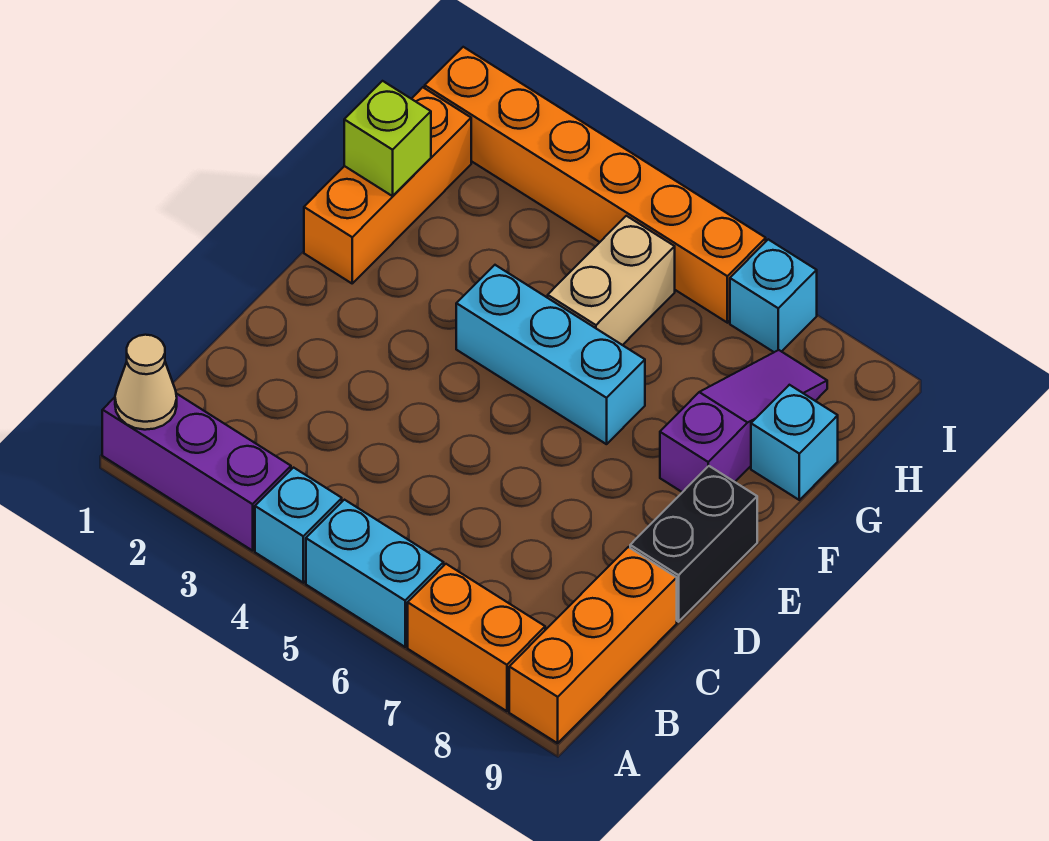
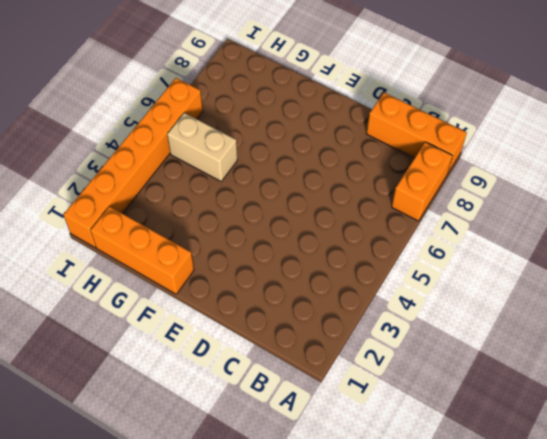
none -> purple 1x3 brick [102,393,291,551]
none -> cyan 1x1 brick [255,468,342,583]
none -> cyan 1x2 brick [306,500,444,647]

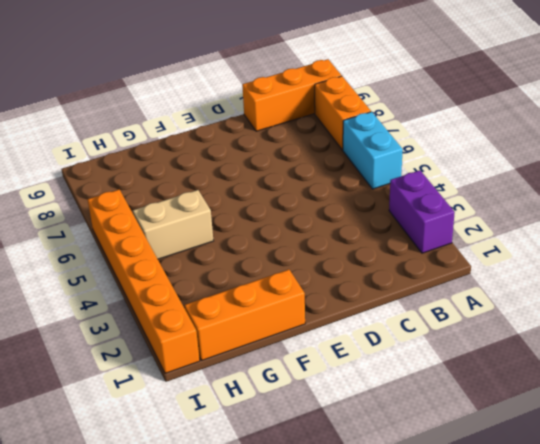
purple 1x2 brick [389,170,455,253] -> purple 1x3 brick [102,393,291,551]
none -> cyan 1x1 brick [255,468,342,583]
none -> black 1x2 brick [630,466,757,622]
none -> cyan 1x3 brick [456,265,645,444]

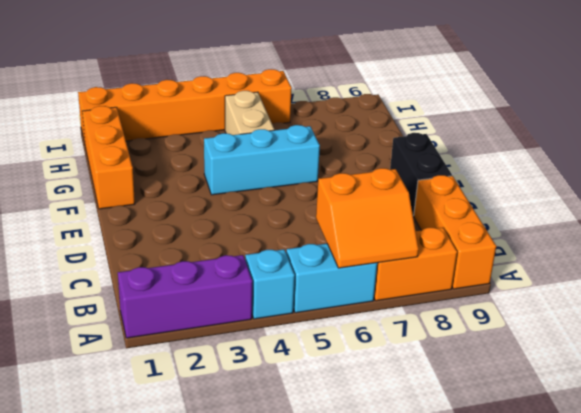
orange 2x2 slope [316,168,419,268] -> none
none -> purple 1x3 slope [660,350,827,492]
none -> cyan 1x1 brick [751,385,838,500]
none -> cyan 1x1 brick [730,239,817,352]

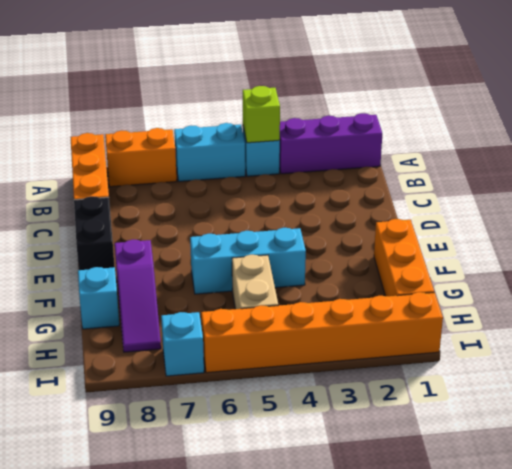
lime 1x1 brick [243,86,280,143] -> lime 1x1 brick moved to [344,81,431,196]
none -> tan 1x1 cone [115,335,177,430]

